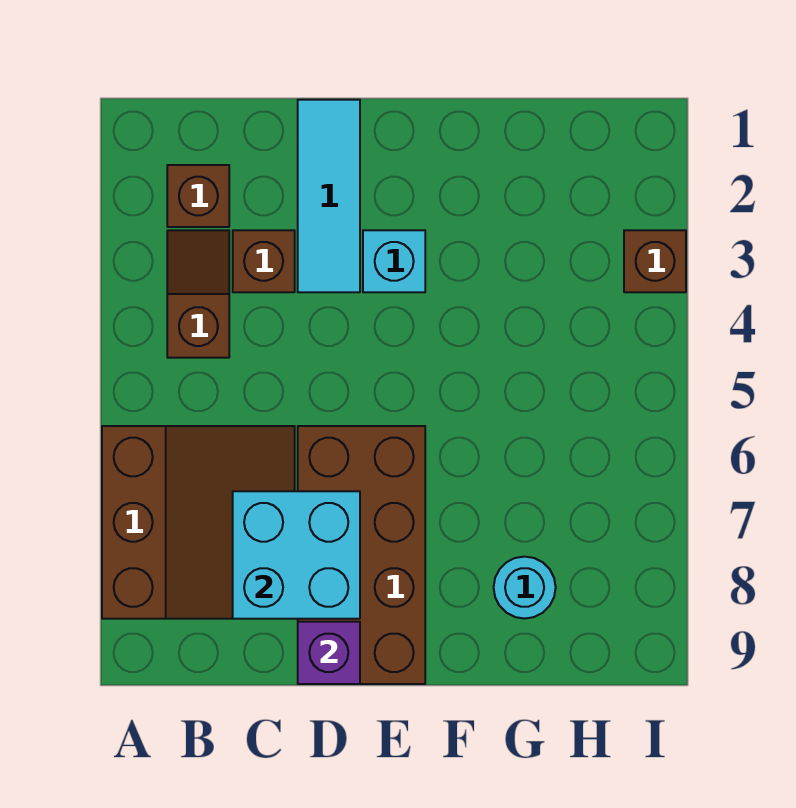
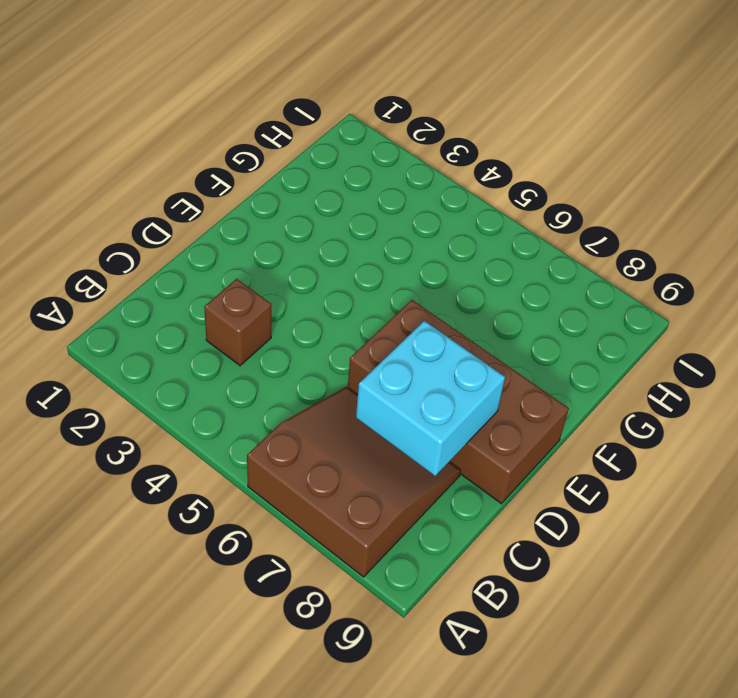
none -> brown 1x1 brick [167,165,229,227]
none -> brown 1x2 slope [167,230,229,358]

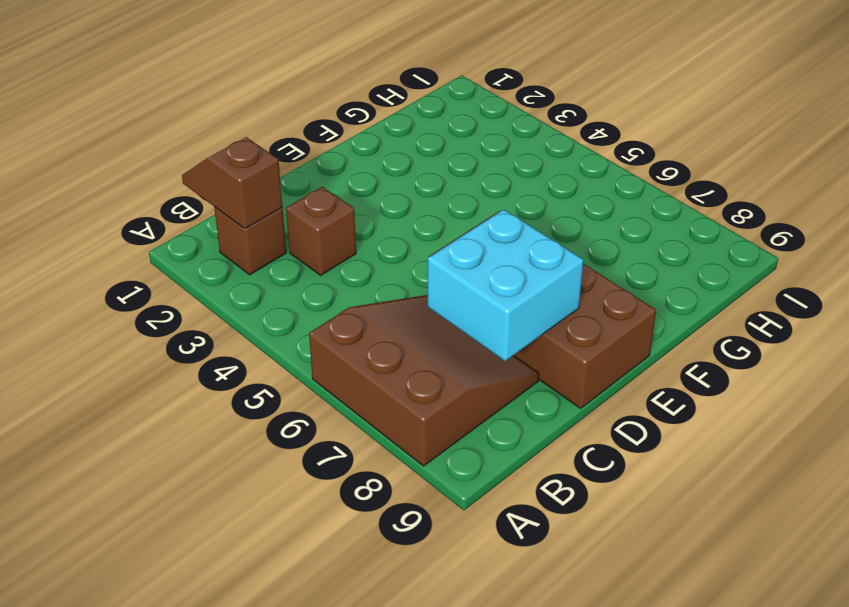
brown 1x2 slope [182,137,282,229] -> brown 1x2 slope moved to [167,230,229,358]
none -> cyan 1x3 tile [298,100,360,292]
none -> cyan 1x1 brick [363,230,425,292]

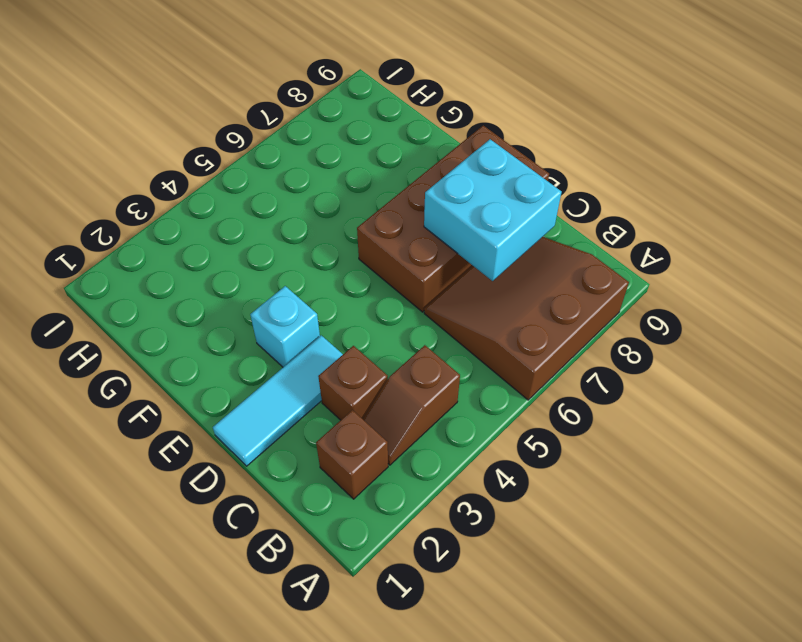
none -> cyan 1x1 round brick [494,557,556,619]
none -> brown 1x1 brick [624,230,686,292]

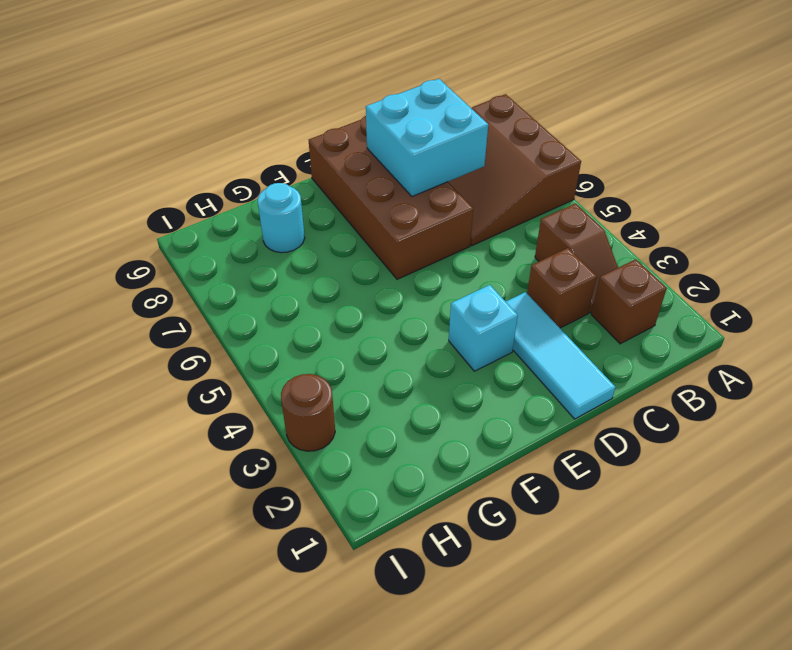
brown 1x1 round brick [281,374,335,451] -> brown 1x1 brick [624,230,686,292]
none -> purple 1x1 brick [298,622,360,684]

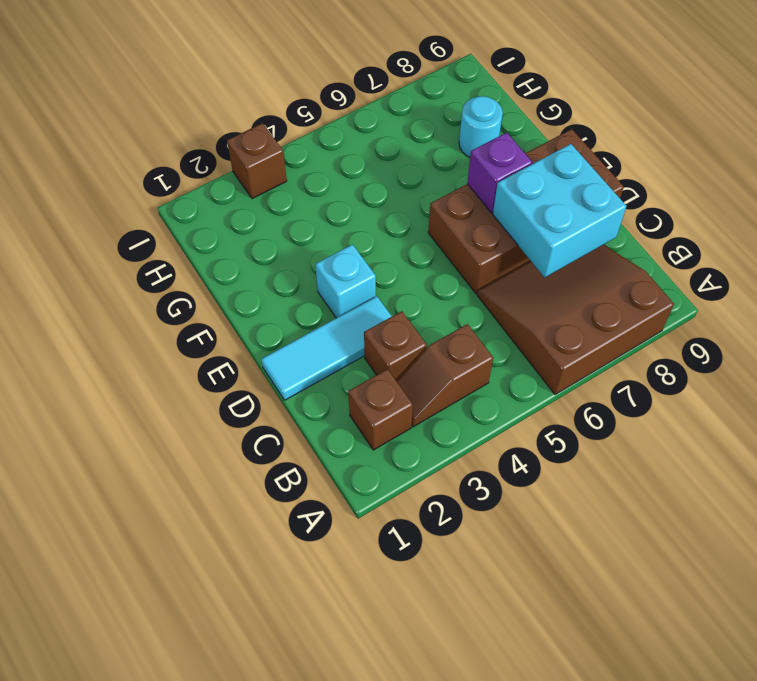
purple 1x1 brick [467,133,532,213] -> purple 1x1 brick moved to [298,622,360,684]

